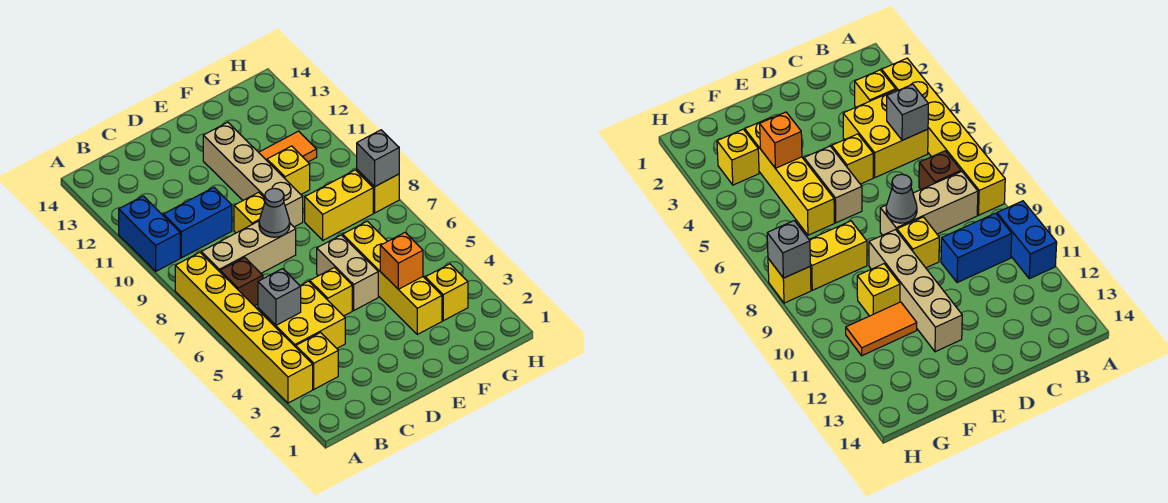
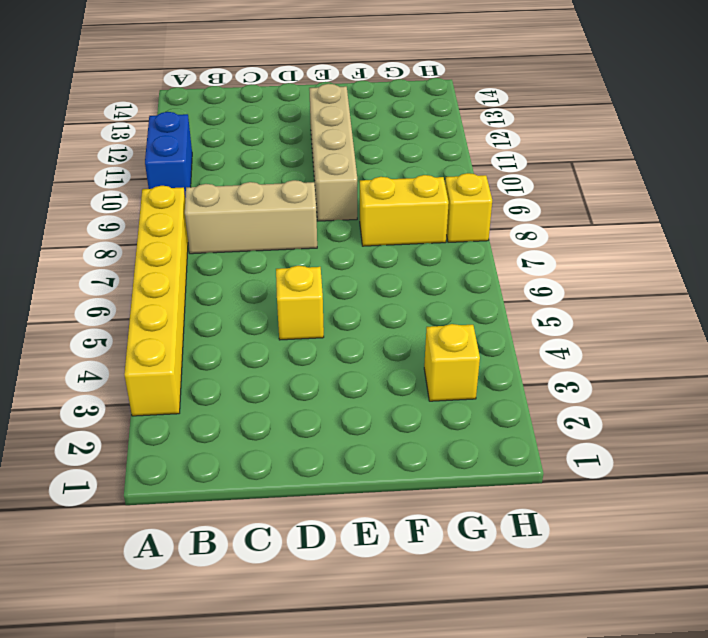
none -> yellow 1x1 brick [296,333,338,389]
none -> yellow 2x2 brick [258,281,345,348]
none -> brown 1x1 brick [220,257,263,306]

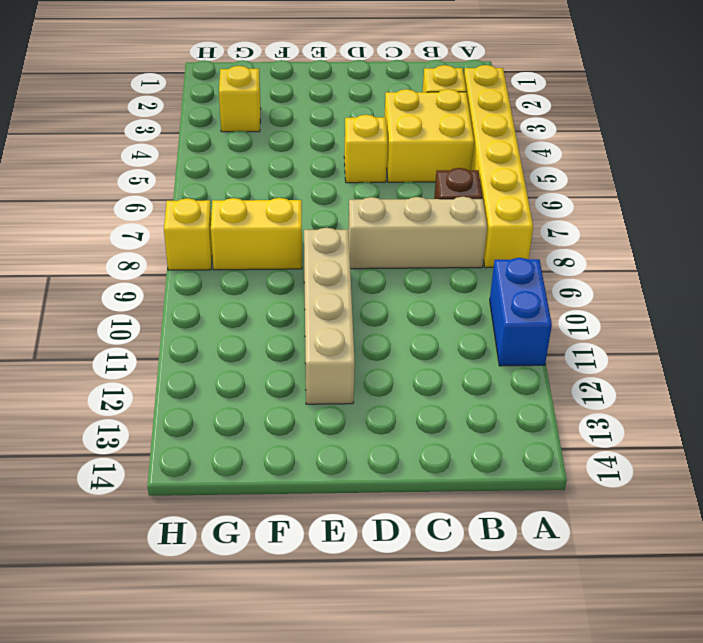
none -> blue 1x2 brick [163,187,232,258]
none -> yellow 1x1 brick [234,192,265,233]
none -> tan 1x2 brick [317,235,378,310]

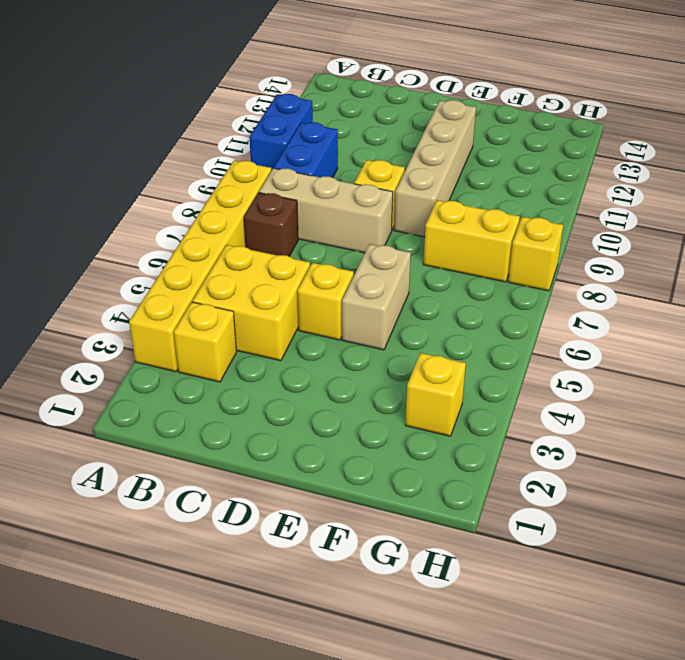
blue 1x2 brick [274,122,338,178] -> blue 1x2 brick turned to [163,187,232,258]
none -> yellow 1x4 brick [343,221,442,334]
none -> yellow 1x1 brick [267,146,310,194]
none -> orange 1x2 tile [259,131,317,162]

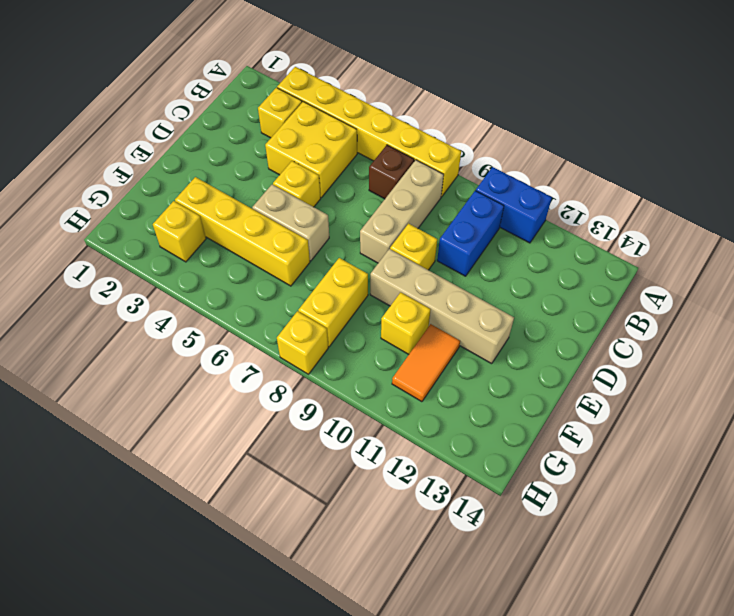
none -> grey 1x1 brick [258,269,301,325]
none -> grey 1x1 cone [259,188,290,237]
none -> orange 1x1 brick [380,233,423,289]

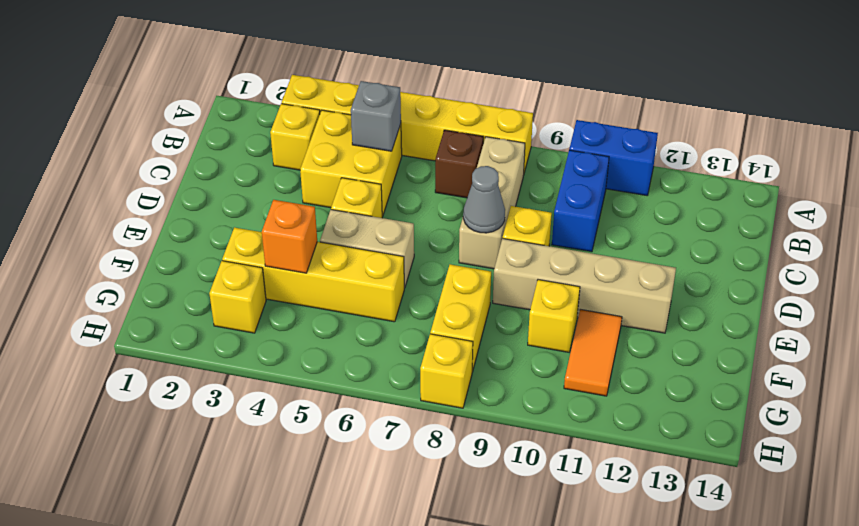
none -> grey 1x1 brick [357,130,399,187]

